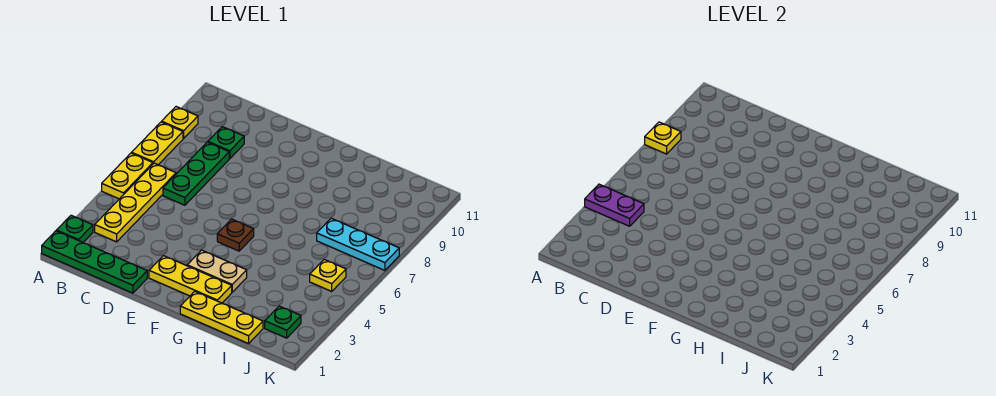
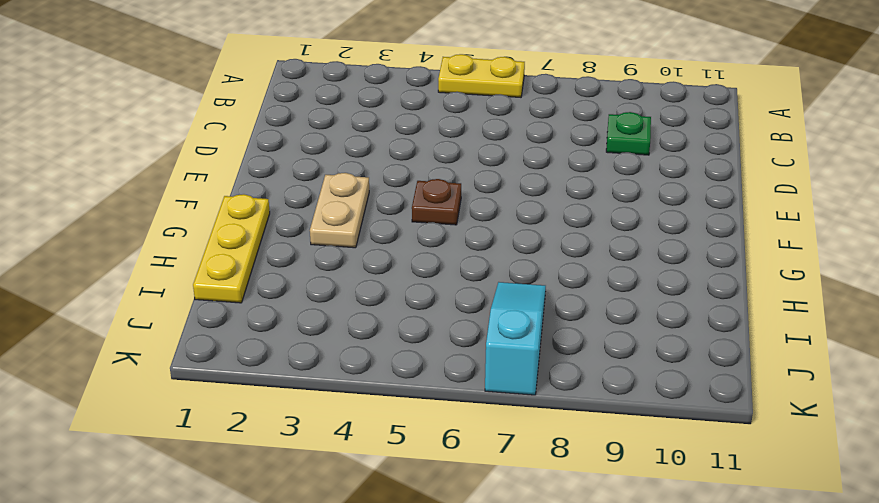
cyan 1x3 slope [485,282,546,395] -> cyan 1x3 plate [317,218,399,270]
none -> green 1x4 plate [42,231,147,293]
none -> green 1x1 plate [57,215,93,242]
none -> yellow 1x2 plate [132,122,183,165]

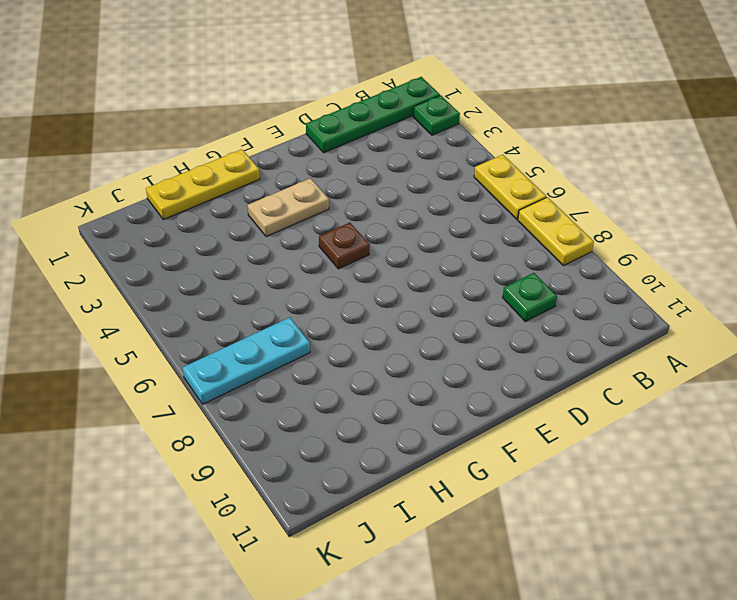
none -> yellow 1x1 plate [162,107,198,138]
none -> yellow 1x4 plate [95,163,176,242]
none -> green 1x3 plate [163,142,229,205]

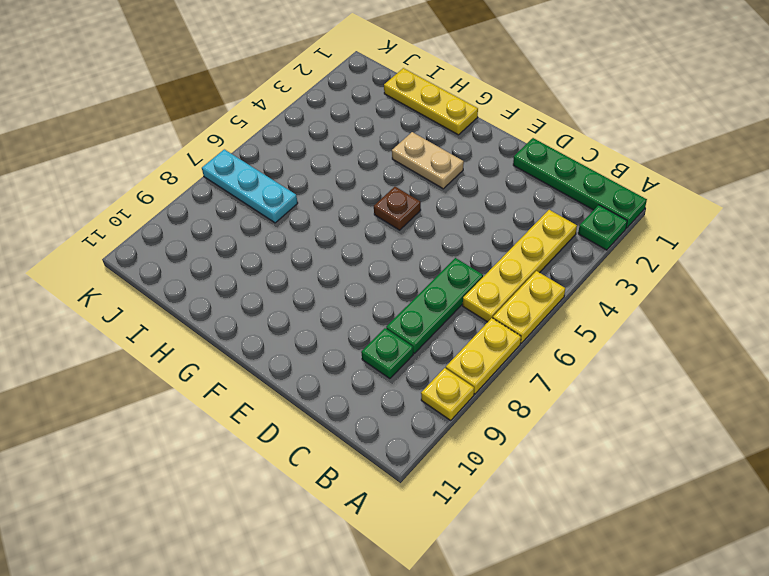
none -> yellow 1x3 plate [149,256,232,303]
none -> green 1x1 plate [265,306,301,338]
none -> yellow 1x1 plate [310,260,346,291]

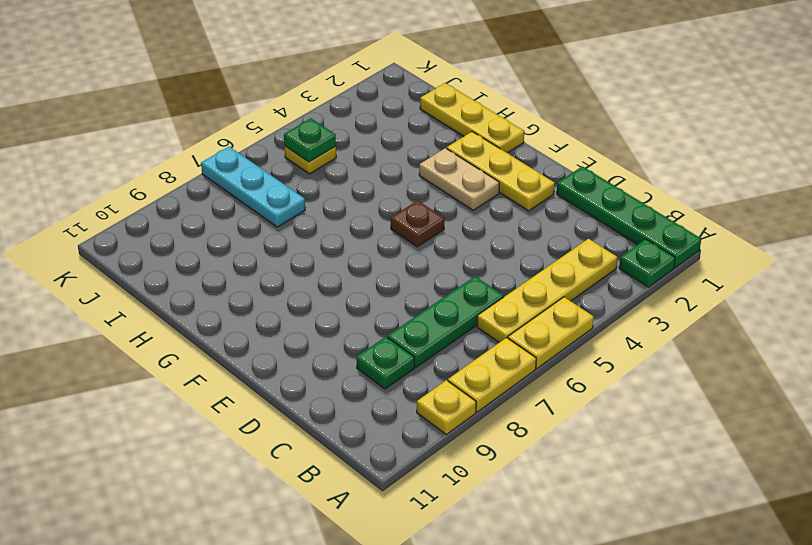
green 1x1 plate [284,118,336,162] -> green 1x1 plate moved to [265,306,301,338]
none -> purple 1x2 plate [585,184,644,226]
none -> yellow 1x1 plate [645,122,681,154]

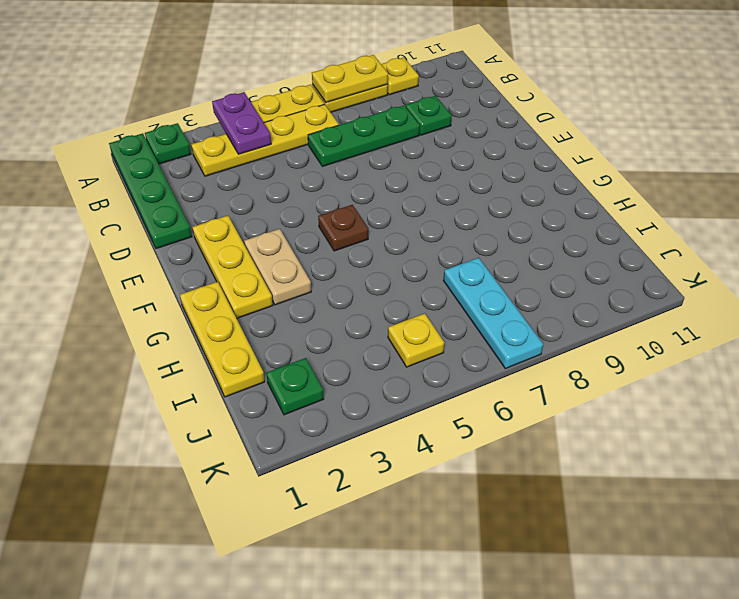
yellow 1x2 plate [312,55,388,102] -> yellow 1x1 plate [645,122,681,154]

